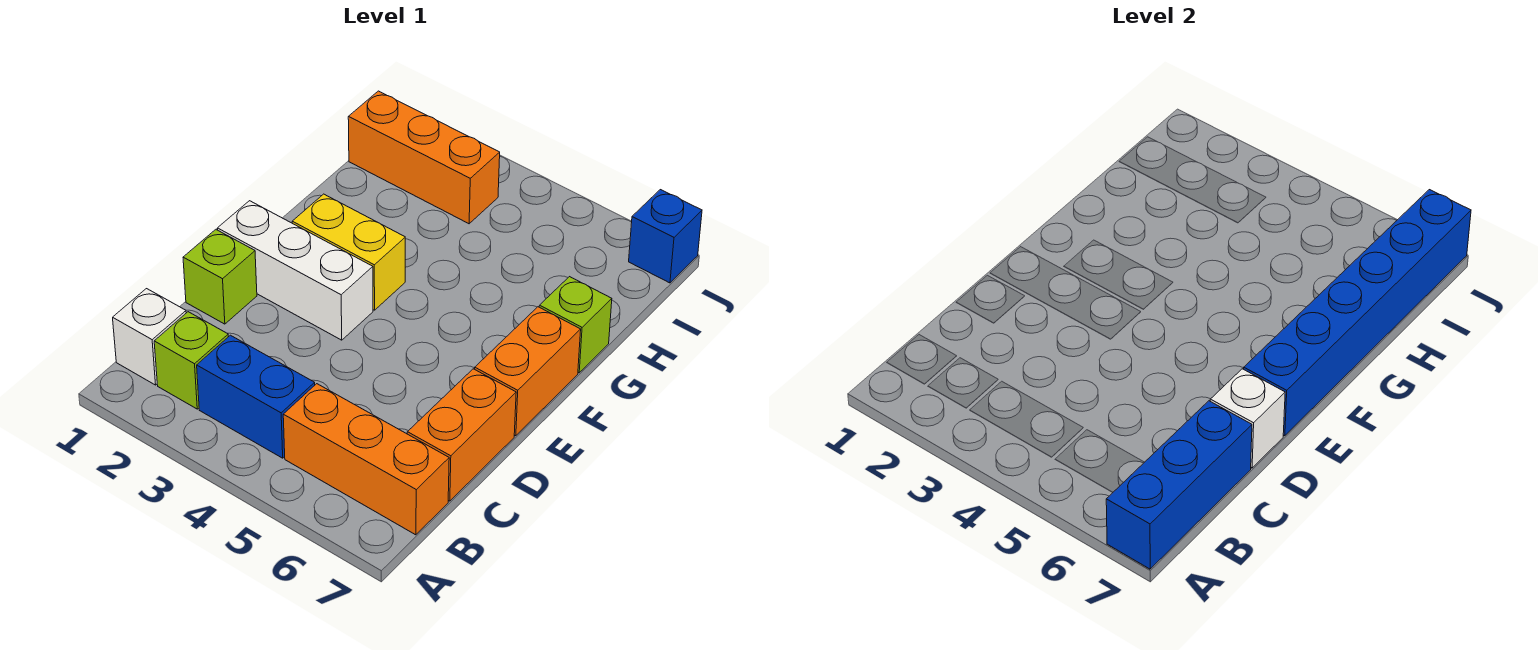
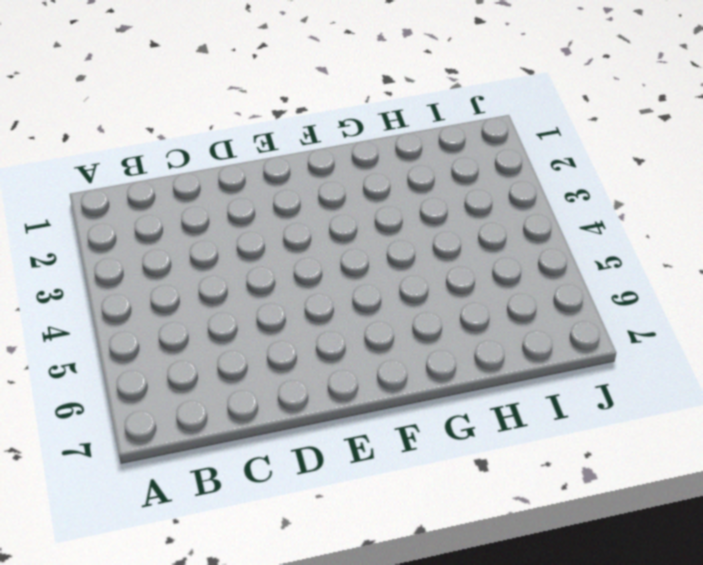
none -> white 1x1 brick [113,289,186,385]
none -> lime 1x1 brick [154,312,228,409]
none -> blue 1x2 brick [197,335,315,458]

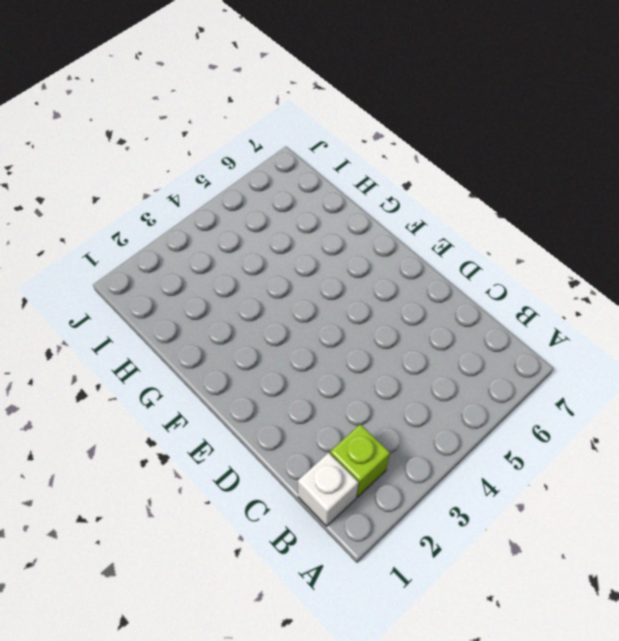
none -> blue 1x2 brick [197,335,315,458]
none -> orange 1x3 brick [283,384,449,535]
none -> orange 1x2 brick [407,369,516,501]

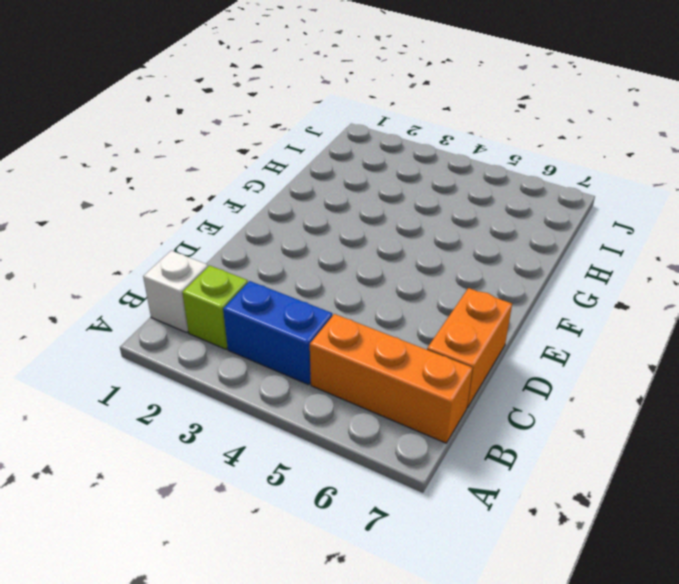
none -> lime 1x1 brick [183,230,257,324]
none -> white 1x3 brick [217,201,373,340]
none -> orange 1x2 brick [475,307,581,436]

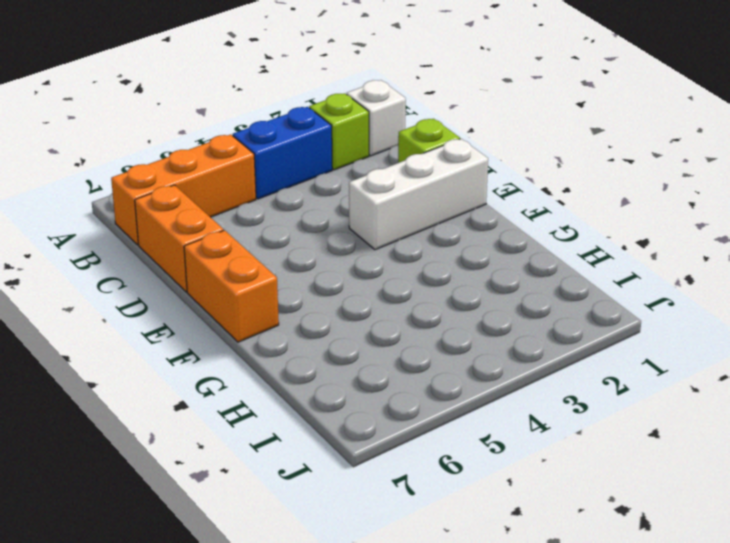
none -> yellow 1x2 brick [292,194,405,310]
none -> lime 1x1 brick [539,277,612,373]
none -> orange 1x3 brick [348,91,500,224]

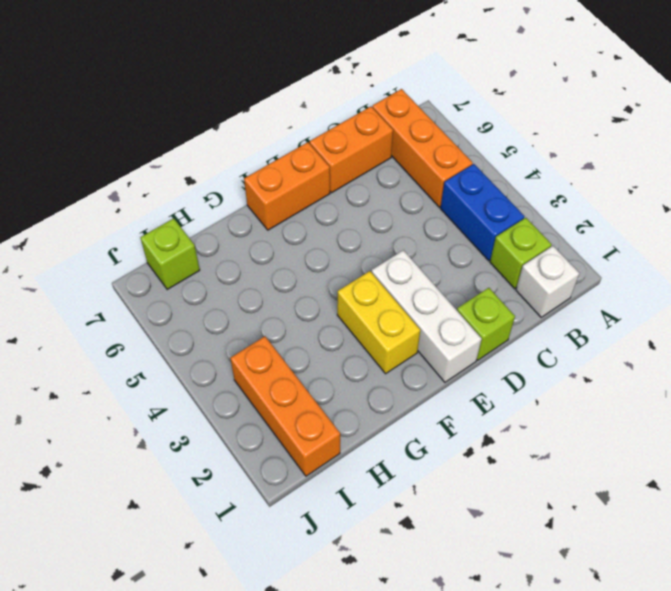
lime 1x1 brick [140,218,200,290] -> lime 1x1 brick moved to [539,277,612,373]
none -> blue 1x1 brick [629,190,702,283]
none -> blue 1x3 brick [1106,401,1252,569]
none -> white 1x1 brick [1210,369,1285,468]

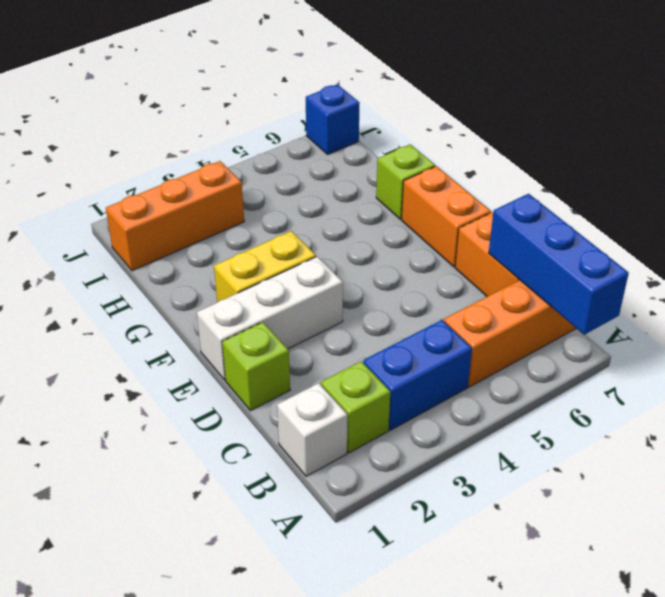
none -> white 1x1 brick [1210,369,1285,468]
none -> blue 1x6 brick [1244,190,1471,436]

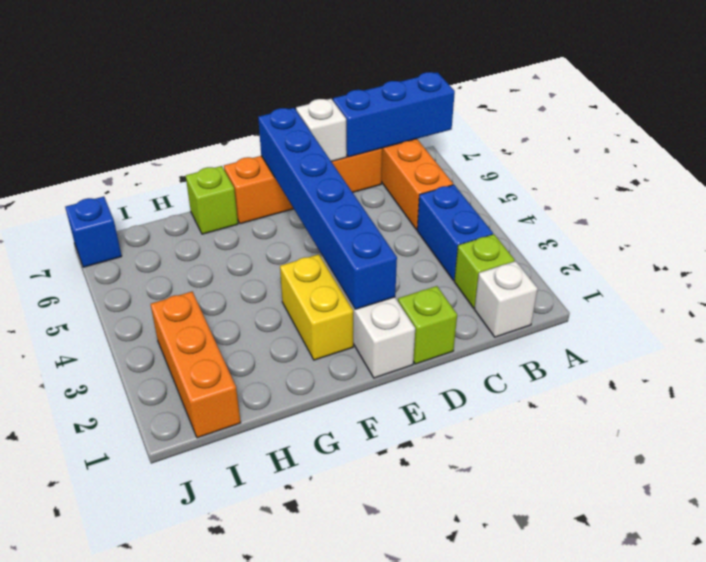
blue 1x6 brick [258,108,397,309] -> blue 1x6 brick turned to [1244,190,1471,436]

